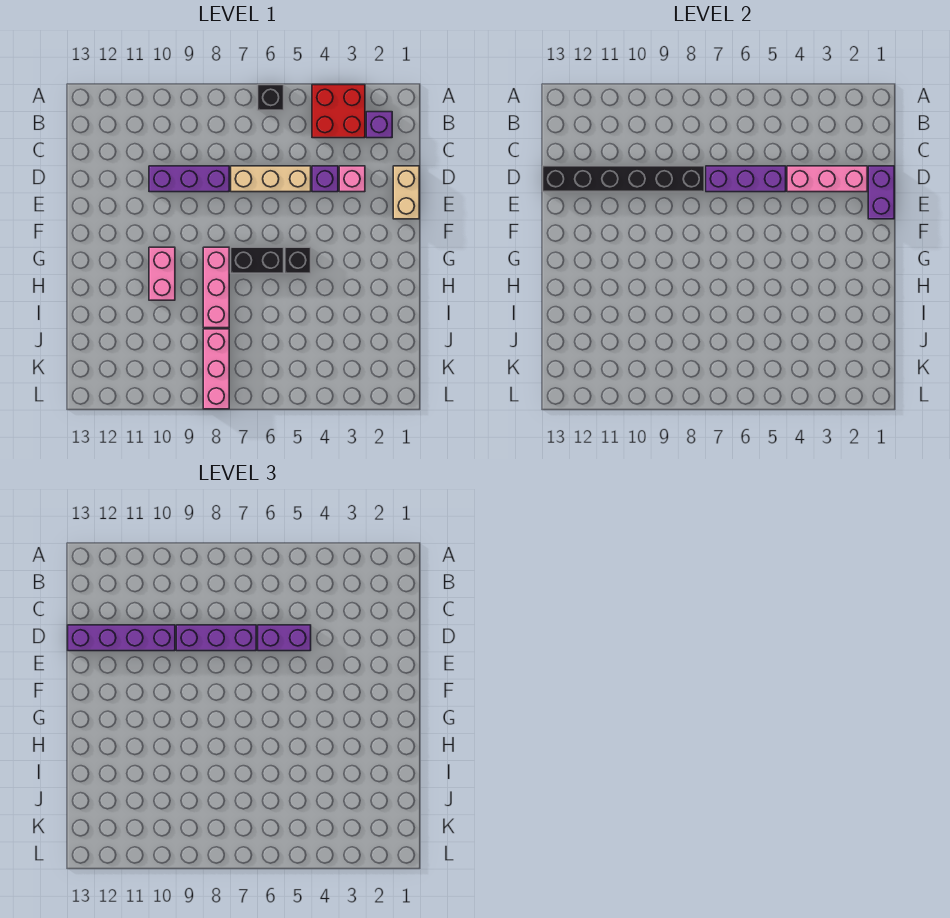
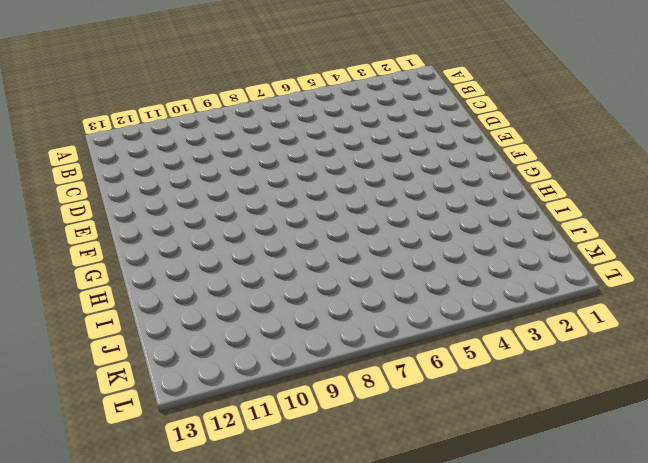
none -> red 2x2 brick [312,85,365,138]
none -> black 1x1 brick [258,85,284,110]
none -> purple 1x1 brick [366,112,392,138]

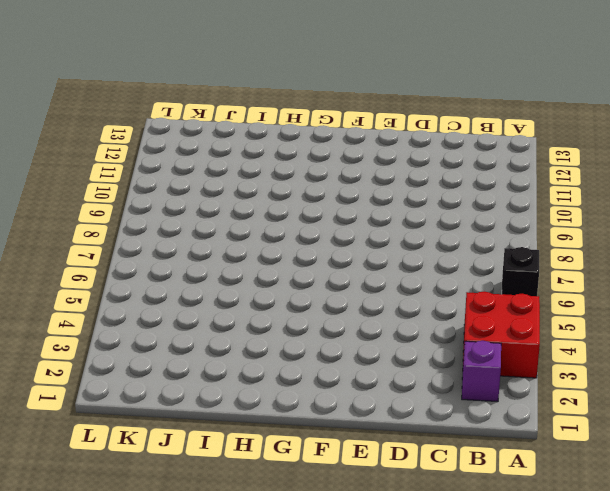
none -> tan 1x2 brick [393,166,419,219]
none -> pink 1x1 brick [339,166,365,192]
none -> purple 1x1 brick [312,166,338,192]

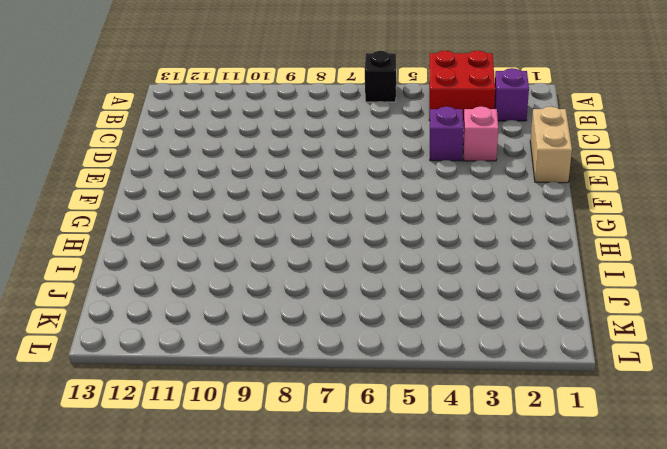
none -> tan 1x3 brick [231,166,311,192]
none -> purple 1x3 brick [149,166,229,192]
none -> black 1x1 brick [285,247,311,273]

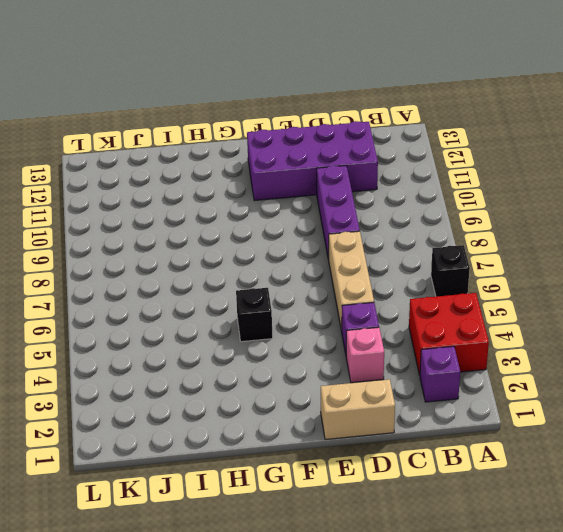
purple 2x4 brick [247,121,378,201] -> none
none -> black 1x2 brick [231,247,284,273]
none -> pink 1x3 brick [203,247,229,328]
none -> pink 1x2 brick [149,247,175,300]

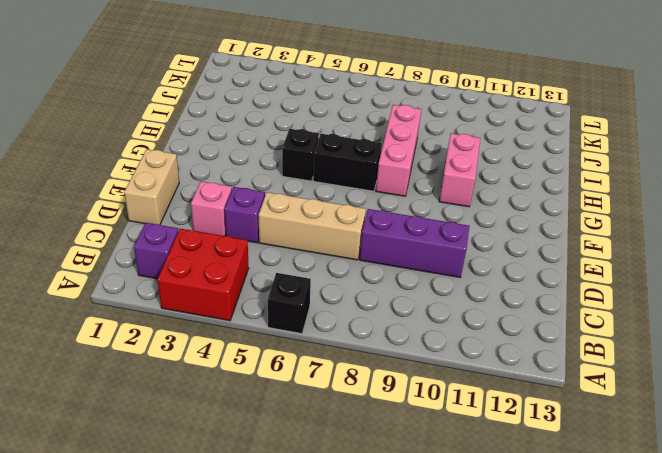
none -> pink 1x3 brick [203,329,229,409]
none -> purple 1x2 brick [868,166,894,219]
none -> pink 1x3 brick [787,166,867,192]

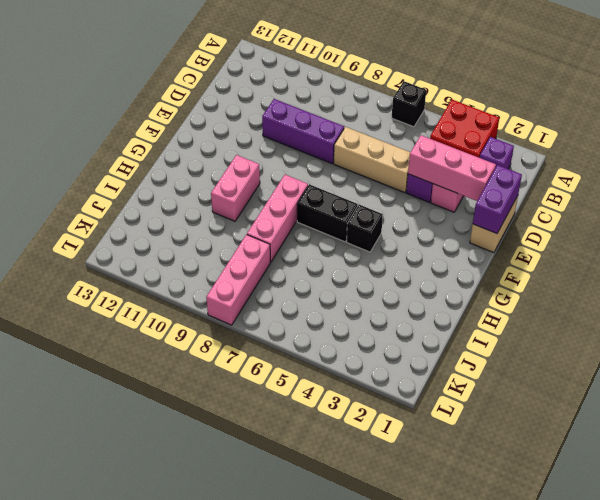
none -> purple 1x3 brick [706,166,786,192]
none -> black 1x6 brick [543,166,704,192]
none -> purple 1x2 brick [258,625,311,651]

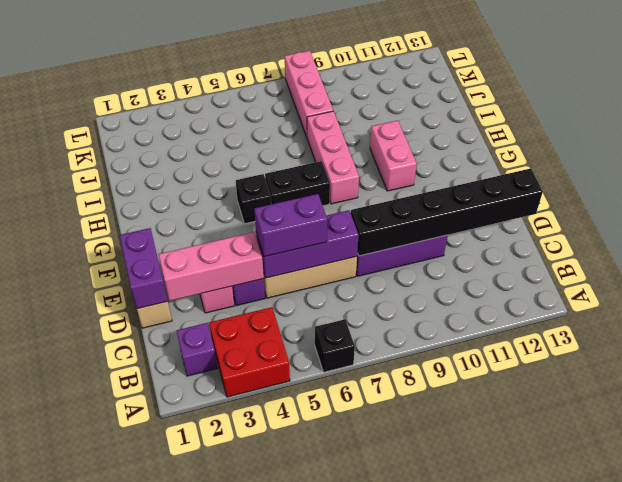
none -> purple 1x3 brick [176,625,256,651]
none -> purple 1x4 brick [68,625,175,651]

